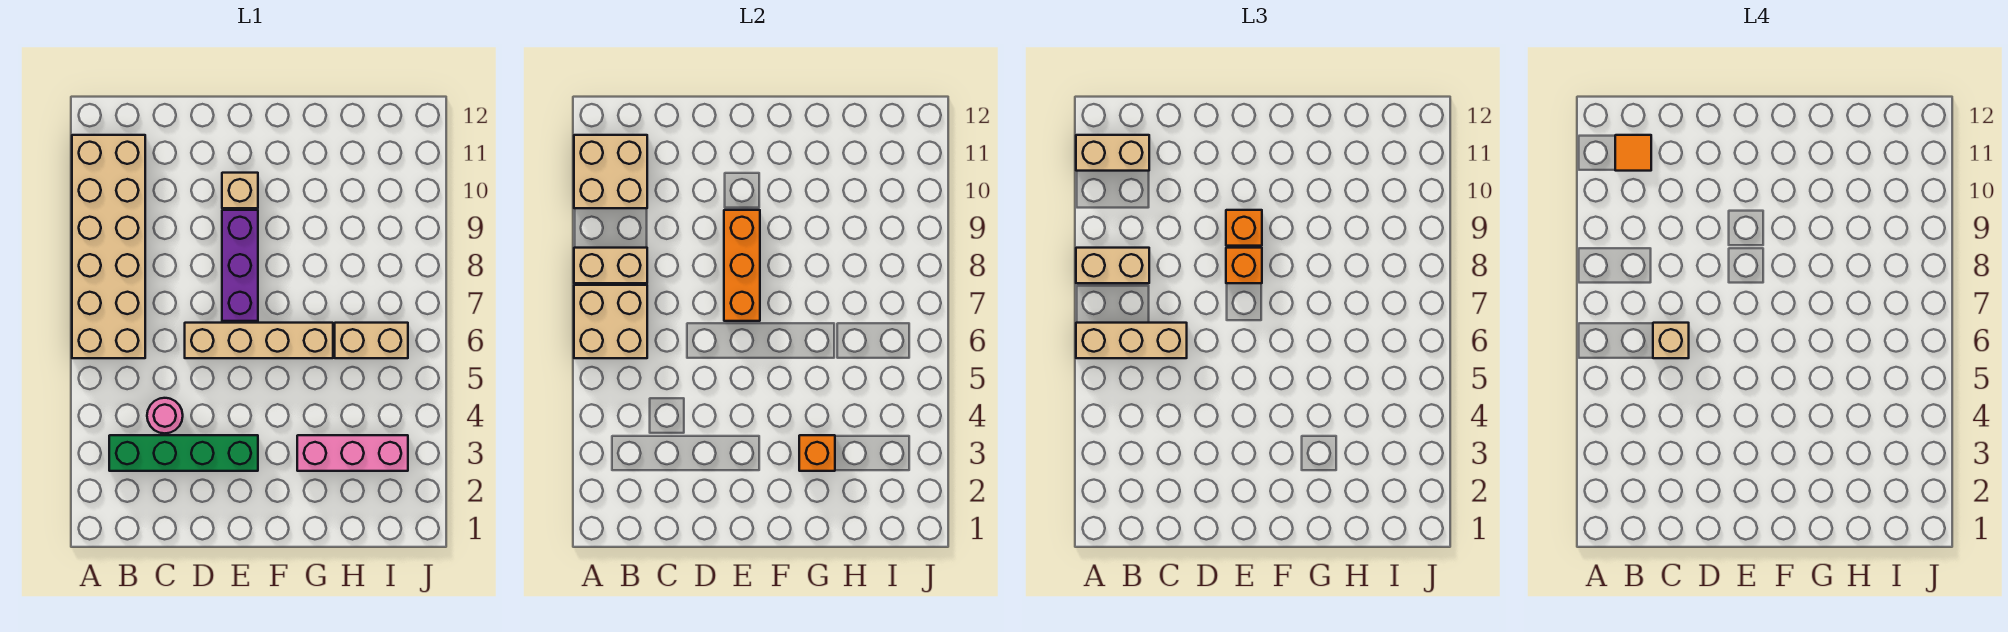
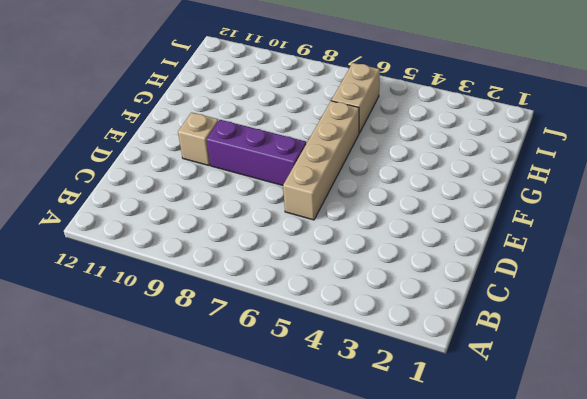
none -> tan 2x6 brick [72,135,145,358]
none -> green 1x4 brick [109,435,258,471]
none -> pink 1x1 round brick [147,398,183,433]

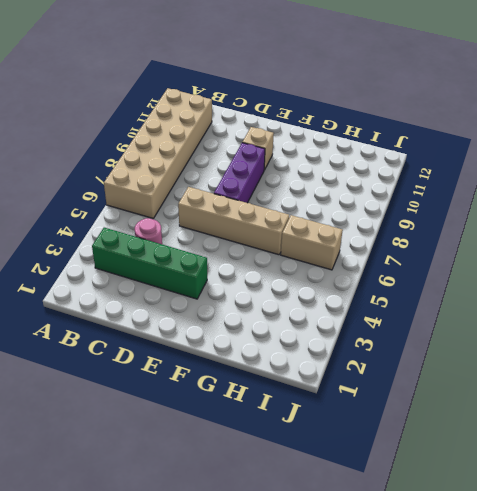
none -> pink 1x3 brick [297,435,408,471]
none -> tan 2x2 brick [574,285,647,358]
none -> tan 1x2 brick [574,248,647,283]

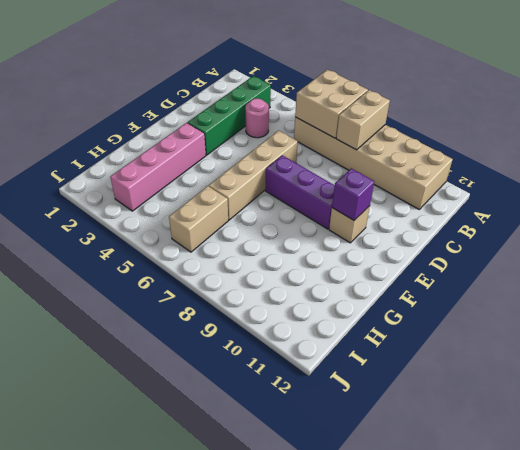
purple 1x1 brick [332,168,374,220] -> none
pink 1x4 brick [110,123,206,211] -> pink 1x3 brick [297,435,408,471]
none -> tan 2x2 brick [574,135,647,208]
none -> orange 1x3 brick [724,210,760,321]
none -> orange 1x1 brick [799,435,835,471]

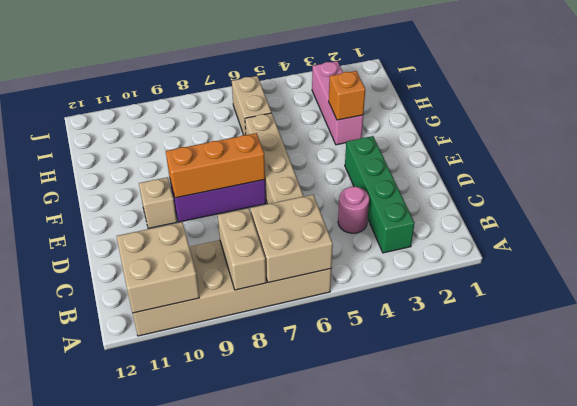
none -> tan 1x3 brick [1076,323,1187,358]
none -> tan 1x2 brick [1076,248,1149,283]
none -> tan 1x2 brick [1076,135,1149,171]

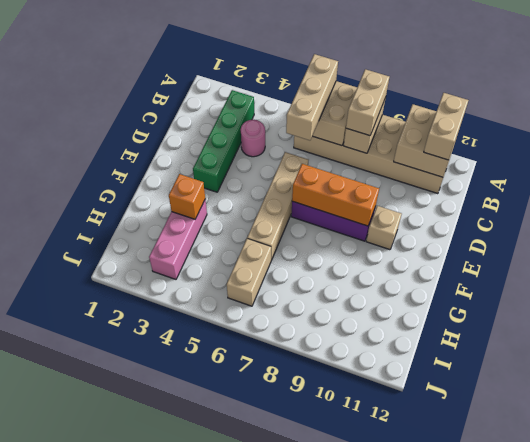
none -> orange 1x1 brick [1226,248,1262,283]
none -> orange 1x1 brick [1226,210,1262,246]
none -> orange 1x1 tile [1615,135,1651,171]

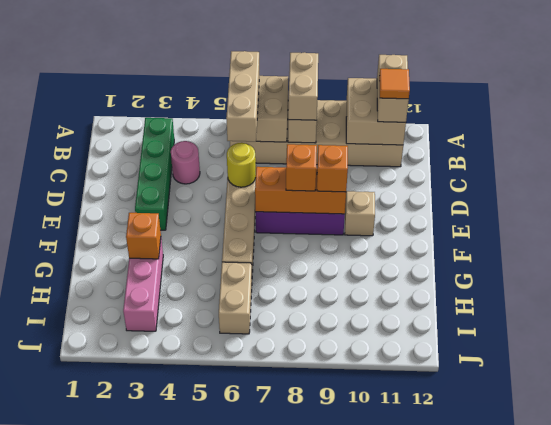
yellow 1x1 round brick [227,143,256,187] -> none
none -> tan 1x1 brick [1653,323,1689,358]

